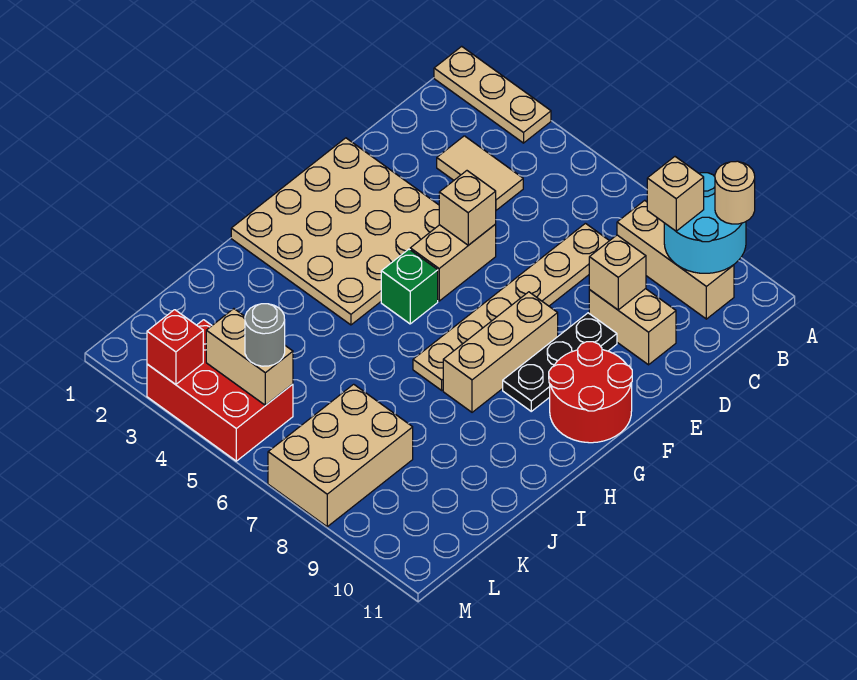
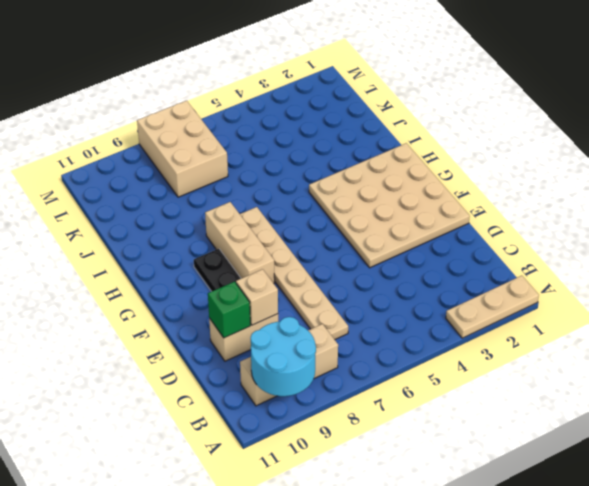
green 1x1 brick [208,282,250,338] -> green 1x1 brick moved to [381,249,438,324]
none -> tan 1x2 tile [437,136,523,210]
none -> tan 1x2 brick [410,224,496,301]
none -> red 2x2 round brick [549,342,632,443]

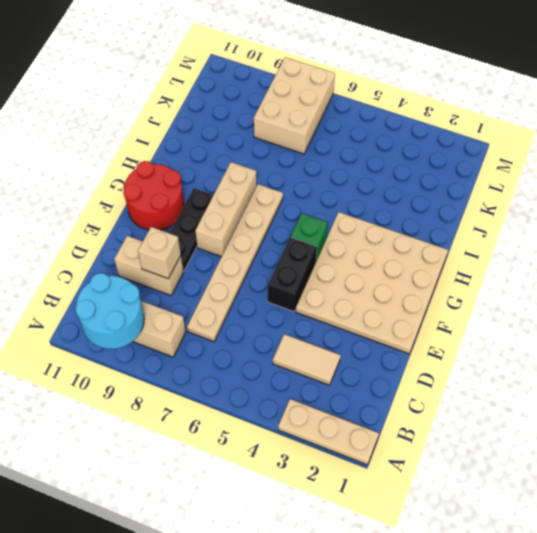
black 1x2 brick [268,237,317,312] -> tan 1x2 brick [410,224,496,301]
none -> red 2x3 brick [147,320,293,461]
none -> tan 1x1 brick [439,171,496,245]
none -> tan 1x2 brick [206,309,293,405]

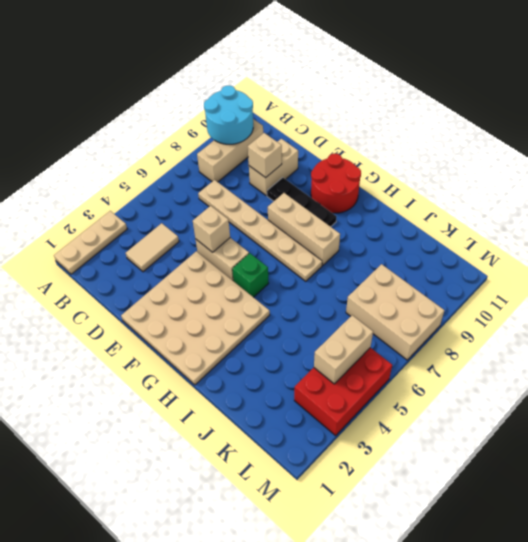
none -> red 1x1 brick [147,310,203,384]
none -> tan 1x1 round brick [715,161,755,224]
none -> tan 1x1 brick [647,157,704,231]

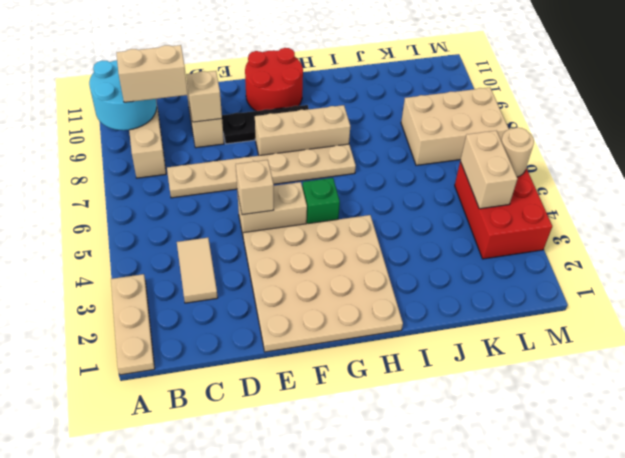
tan 1x2 brick [116,45,188,102] -> tan 1x1 brick [647,157,704,231]
tan 1x1 round brick [501,128,534,177] -> tan 1x1 round brick moved to [715,161,755,224]
none -> red 1x1 brick [147,310,203,384]
none -> grey 1x1 round brick [245,304,285,366]

